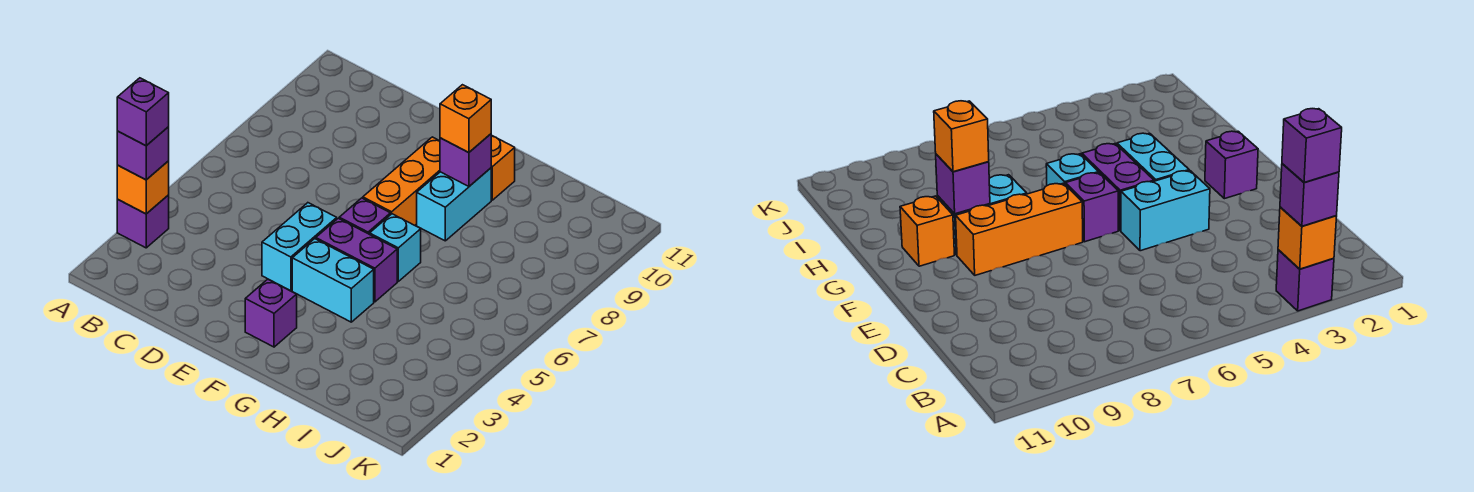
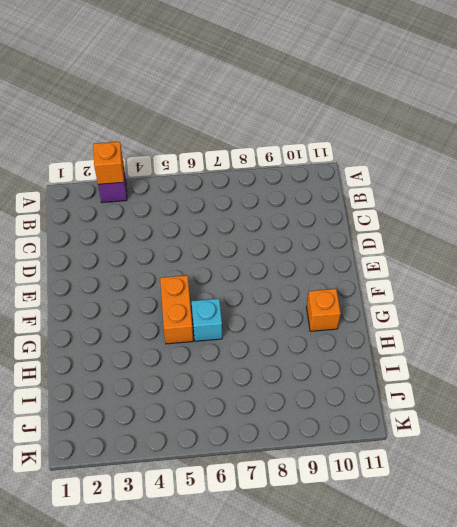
orange 1x2 brick [160,275,193,344] -> purple 1x2 brick [316,218,397,302]
none -> cyan 1x2 brick [262,203,337,291]
none -> purple 1x1 brick [245,279,297,347]
none -> cyan 1x2 brick [292,239,374,322]

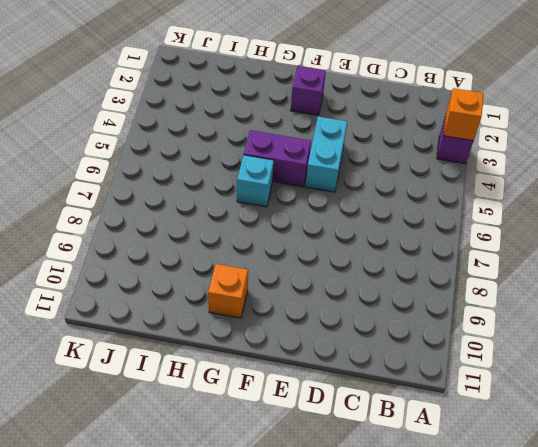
none -> cyan 1x2 brick [292,239,374,322]
none -> purple 1x1 brick [339,198,391,234]
none -> orange 1x3 brick [363,137,440,225]

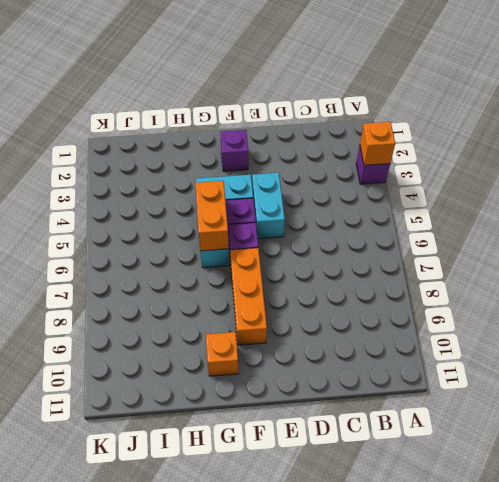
orange 1x2 brick [195,181,229,251] -> none
none -> cyan 1x2 brick [417,168,491,241]
none -> purple 1x1 brick [440,134,491,186]
none -> purple 1x1 brick [117,127,169,180]

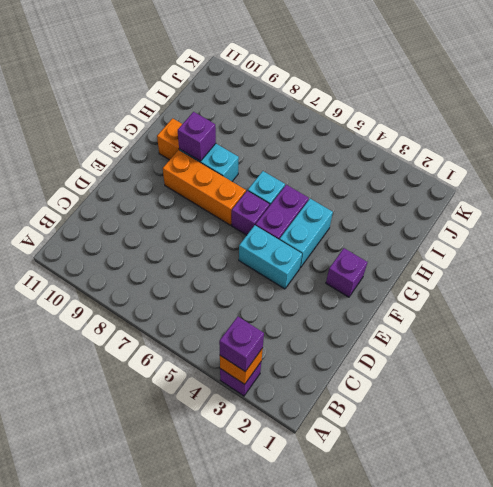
none -> orange 1x1 brick [440,85,491,153]
none -> purple 1x1 brick [117,78,169,146]

